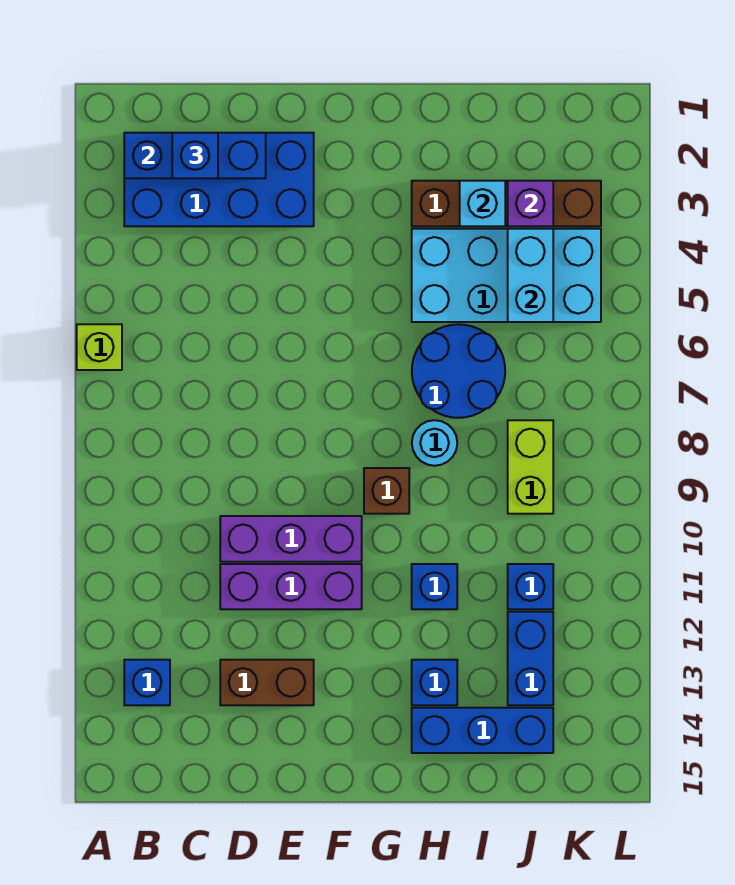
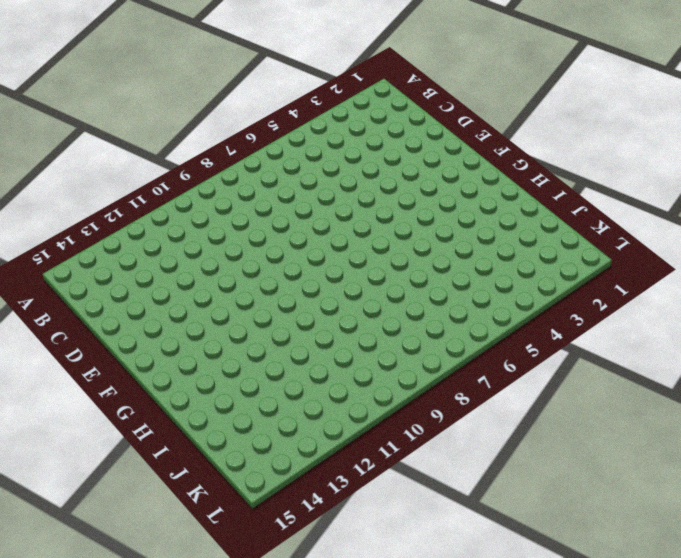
none -> lime 1x1 brick [77,324,122,370]
none -> blue 2x4 brick [124,133,314,226]
none -> blue 1x1 brick [124,660,170,705]

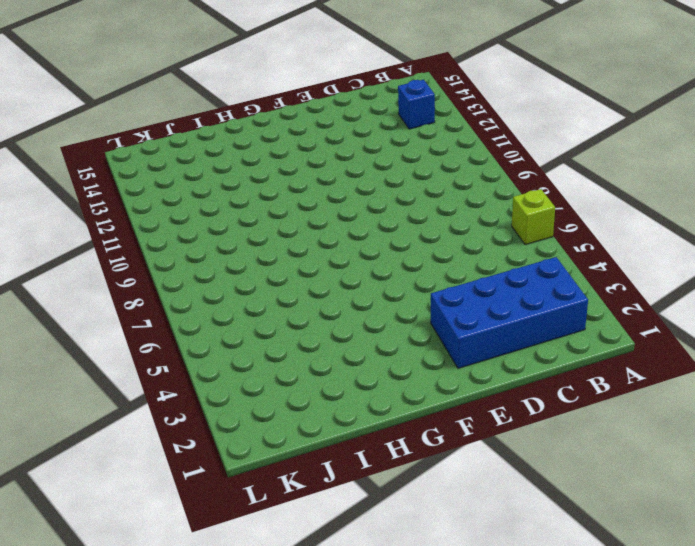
none -> purple 1x3 brick [220,516,362,562]
none -> purple 1x3 brick [220,564,362,609]
none -> brown 1x2 brick [220,660,314,705]

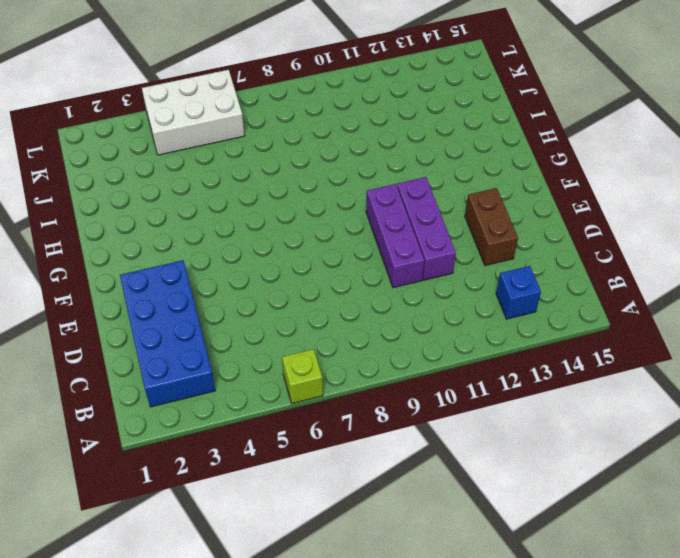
white 2x3 brick [142,70,245,155] -> cyan 2x4 brick [412,229,601,322]
none -> brown 1x1 brick [364,468,409,514]
none -> brown 1x4 brick [412,181,601,226]
none -> blue 2x2 round brick [412,324,505,418]

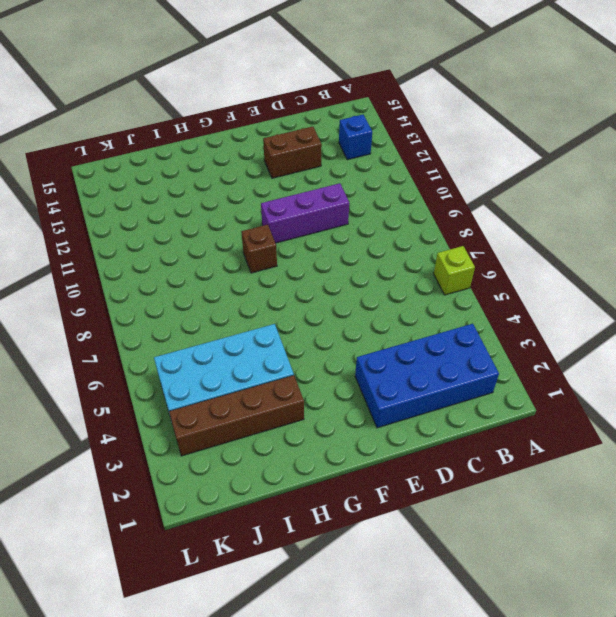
none -> purple 1x3 brick [220,564,362,609]
none -> blue 2x2 round brick [412,324,505,418]
none -> cyan 1x1 round brick [412,420,457,466]

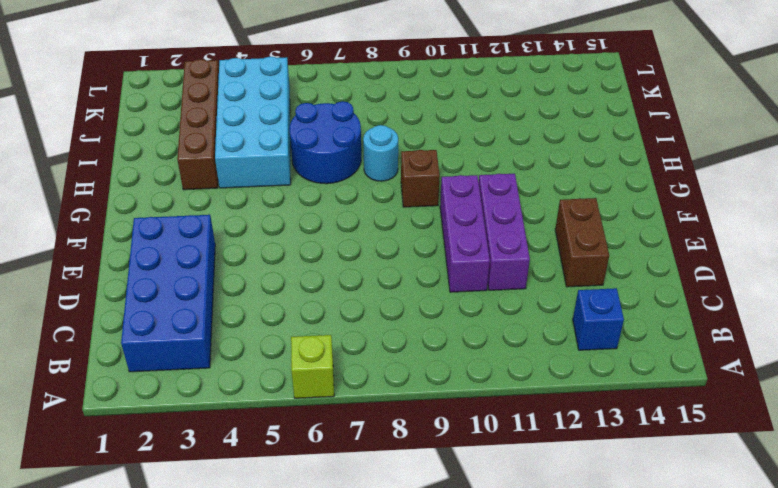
none -> blue 1x1 brick [412,564,457,609]
none -> blue 1x1 brick [412,660,457,705]
none -> blue 1x3 brick [412,708,553,753]

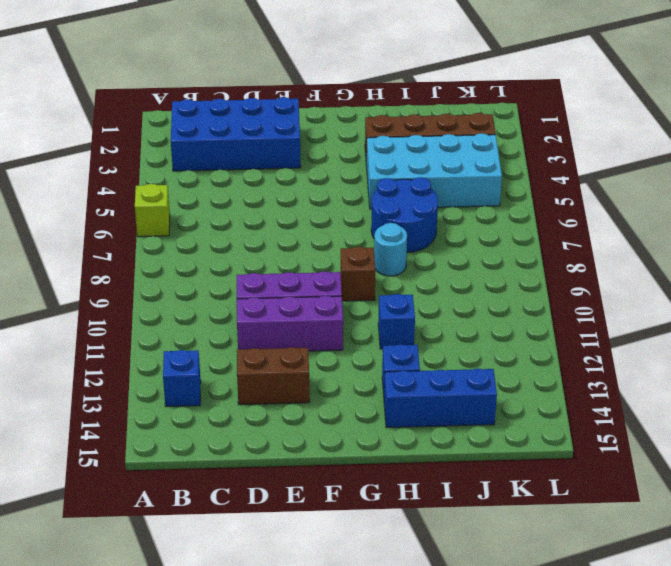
none -> lime 1x2 brick [508,420,553,514]
none -> blue 1x1 brick [508,564,553,609]
none -> blue 1x2 brick [508,612,553,705]

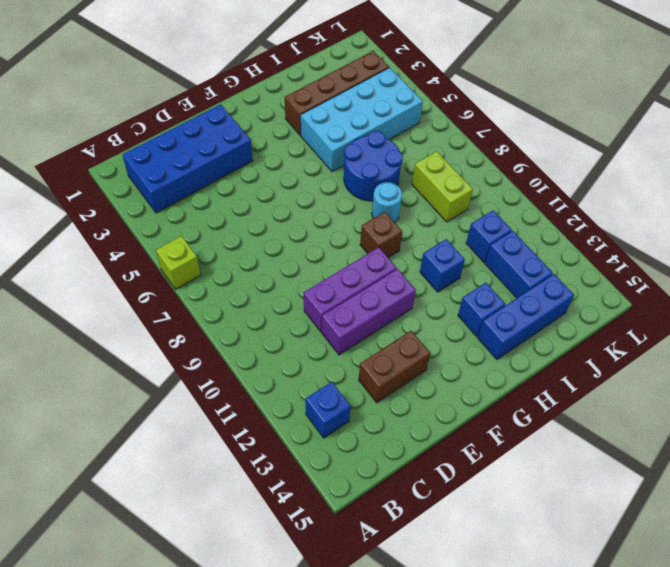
none -> blue 1x3 brick [124,133,266,178]
none -> cyan 1x1 brick [460,181,505,226]
none -> purple 1x1 brick [508,181,553,226]

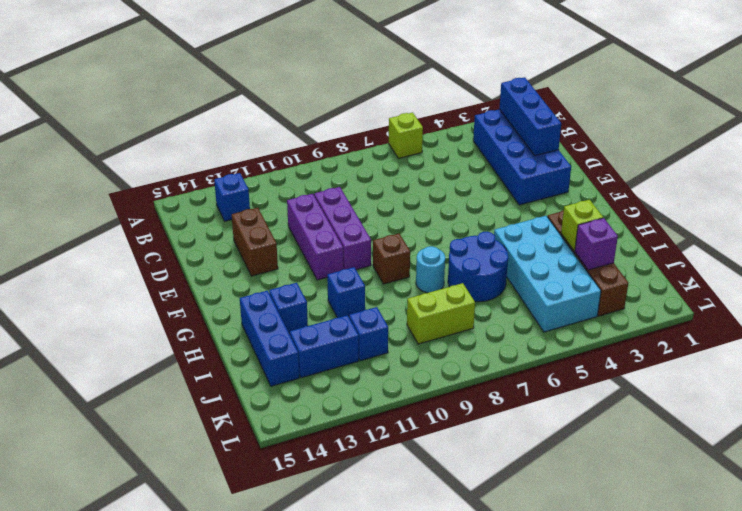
lime 1x1 brick [561,200,603,251] -> cyan 1x1 brick [460,181,505,226]
none -> cyan 1x2 brick [508,229,553,322]
none -> blue 1x1 brick [172,133,218,178]

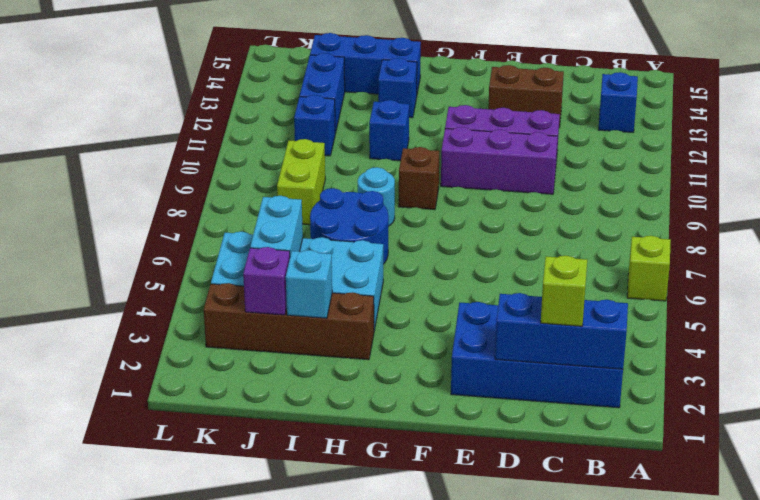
lime 1x1 brick [541,256,587,326] -> blue 1x1 brick [172,133,218,178]

